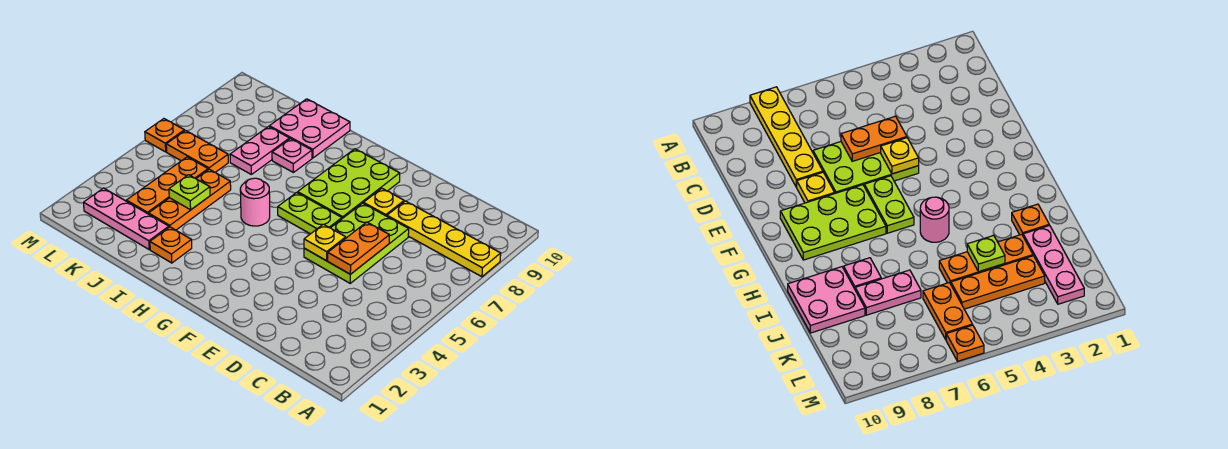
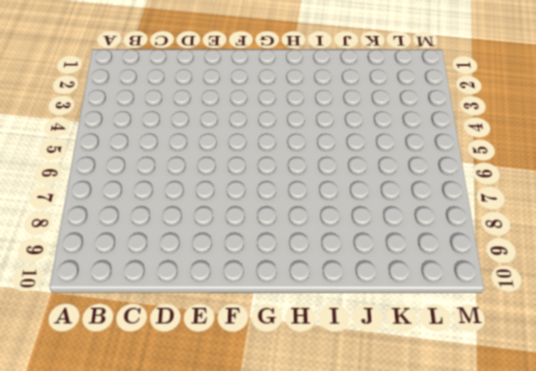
none -> yellow 1x4 plate [387,201,501,277]
none -> lime 2x3 plate [304,203,409,283]
none -> yellow 1x1 plate [363,188,404,216]

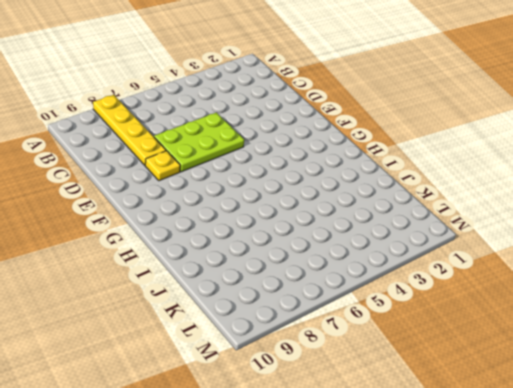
none -> lime 1x2 plate [278,192,342,234]
none -> lime 2x3 plate [298,149,400,219]
none -> pink 1x1 round brick [240,178,270,226]

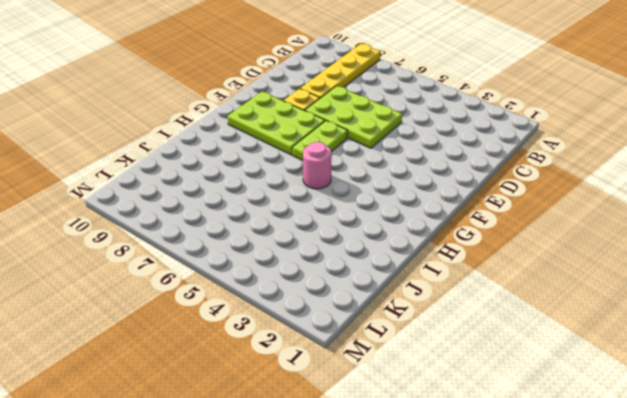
none -> orange 1x1 plate [150,227,192,263]
none -> pink 1x1 plate [272,139,312,173]
none -> pink 2x2 plate [269,99,350,158]

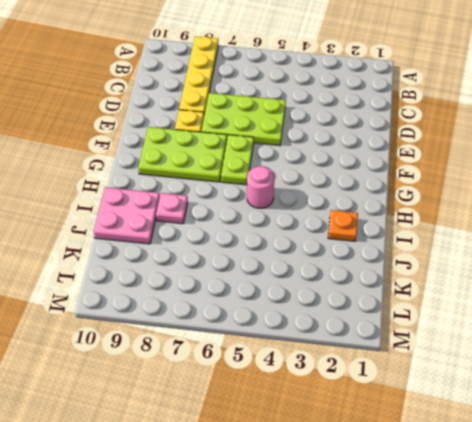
none -> pink 1x3 plate [84,188,169,249]
none -> orange 1x3 plate [149,169,231,230]
none -> pink 1x2 plate [230,127,290,174]

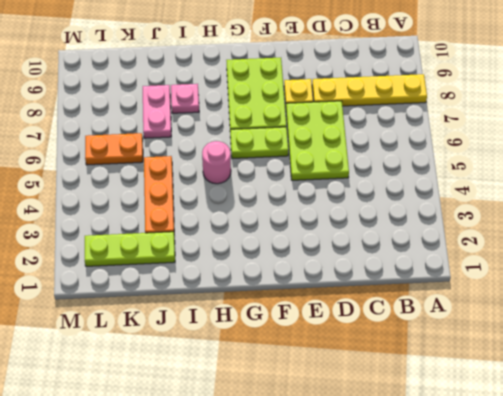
lime 1x3 plate [85,232,175,266] -> pink 1x3 plate [84,188,169,249]
none -> orange 1x1 plate [150,227,192,263]
none -> pink 2x2 plate [269,99,350,158]
none -> orange 1x3 plate [126,157,208,214]

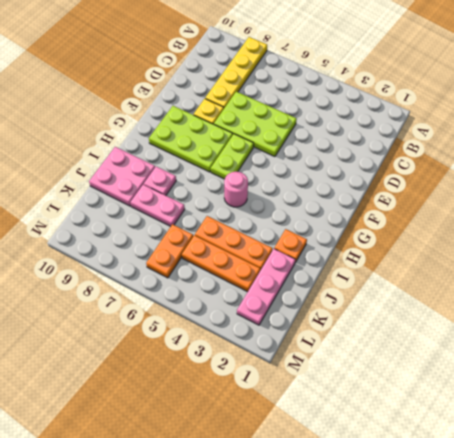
none -> orange 1x1 plate [145,119,184,152]
none -> orange 1x2 plate [328,222,389,274]
none -> yellow 1x1 plate [304,224,346,261]

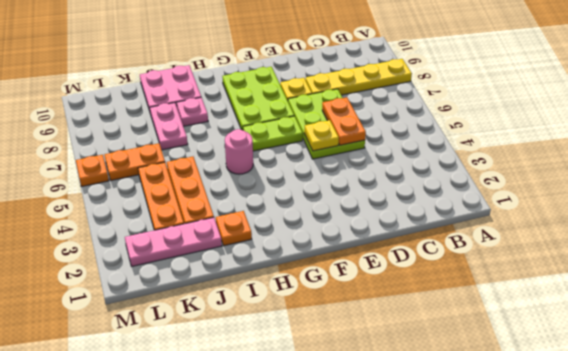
none -> lime 1x1 plate [169,175,210,210]

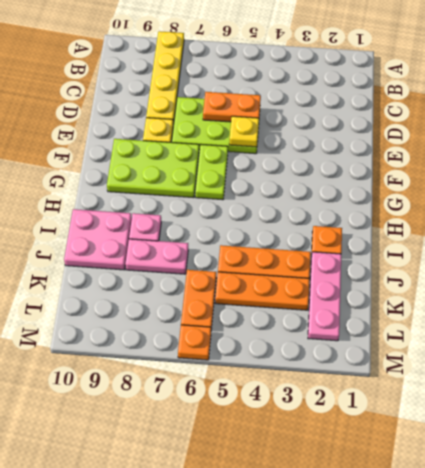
none -> pink 1x1 round brick [240,178,270,226]
none -> lime 1x1 plate [169,175,210,210]

